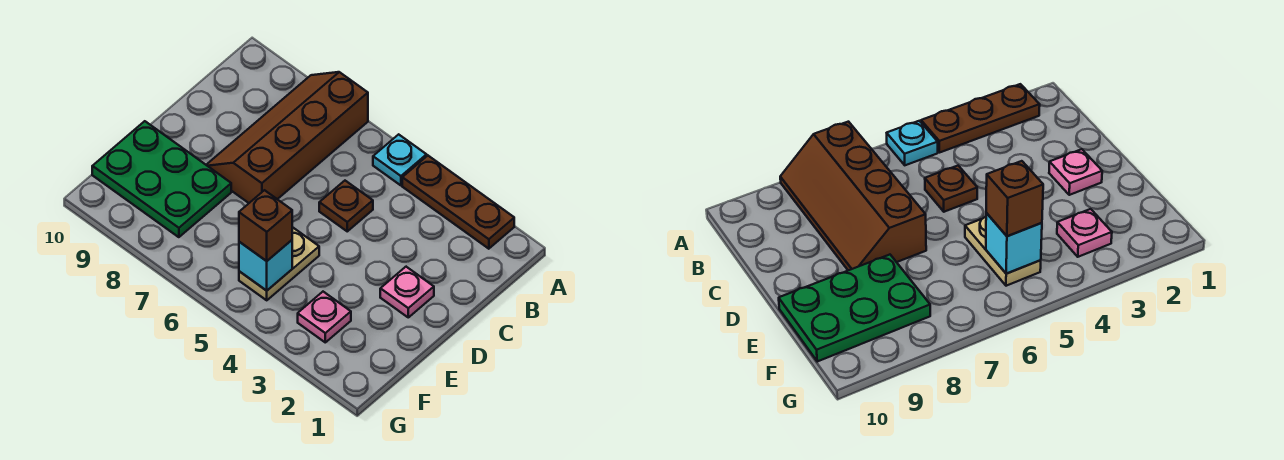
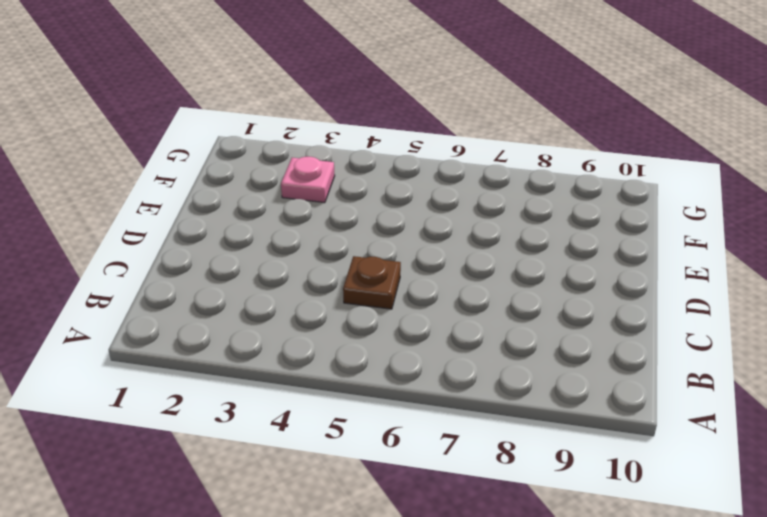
none -> brown 1x3 plate [402,156,514,249]
none -> cyan 1x1 plate [373,134,427,185]

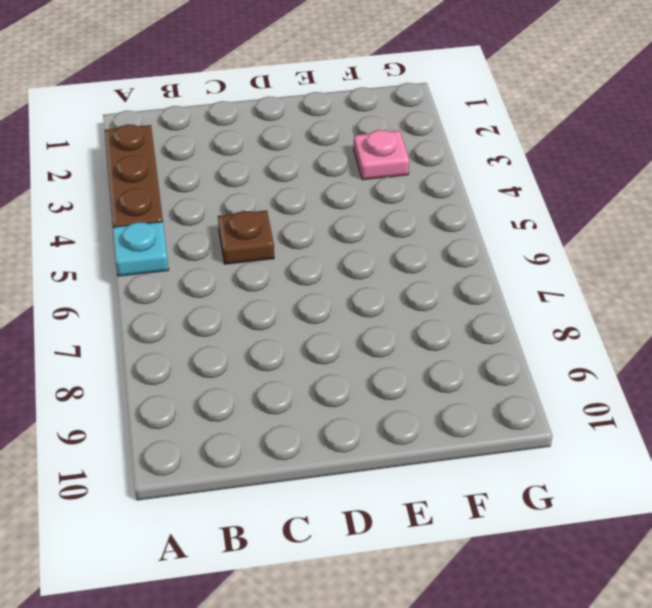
none -> brown 2x4 slope [207,72,368,203]
none -> pink 1x1 plate [380,267,434,317]

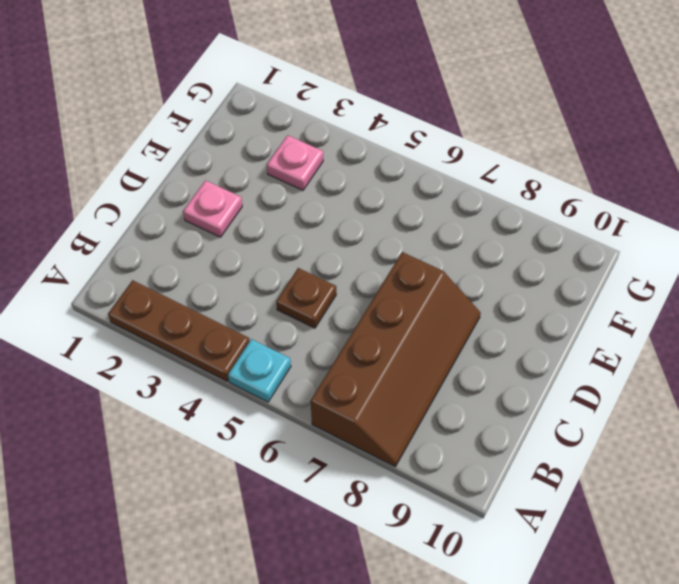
none -> tan 1x2 plate [239,227,319,300]
none -> green 2x3 plate [92,121,231,237]

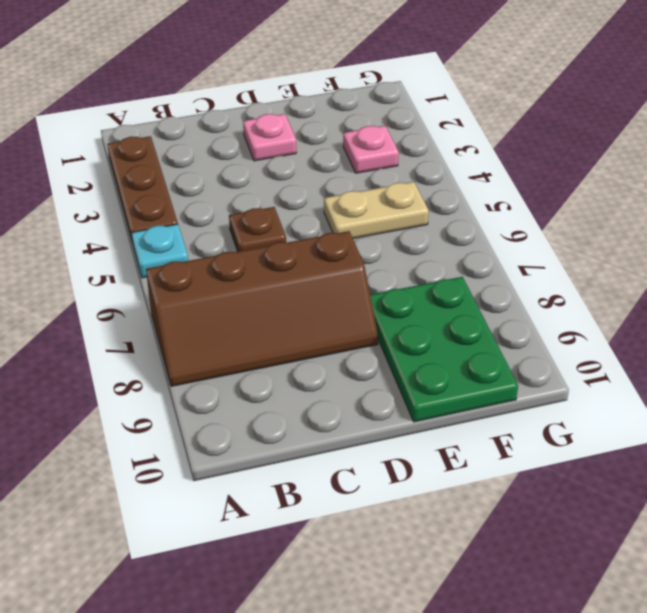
none -> cyan 1x1 brick [239,240,292,291]
none -> brown 1x1 brick [239,190,292,261]

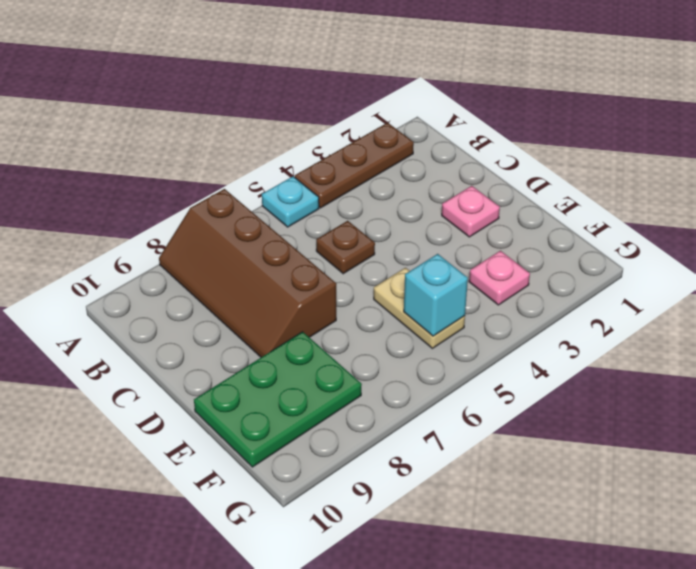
none -> brown 1x1 brick [239,190,292,261]

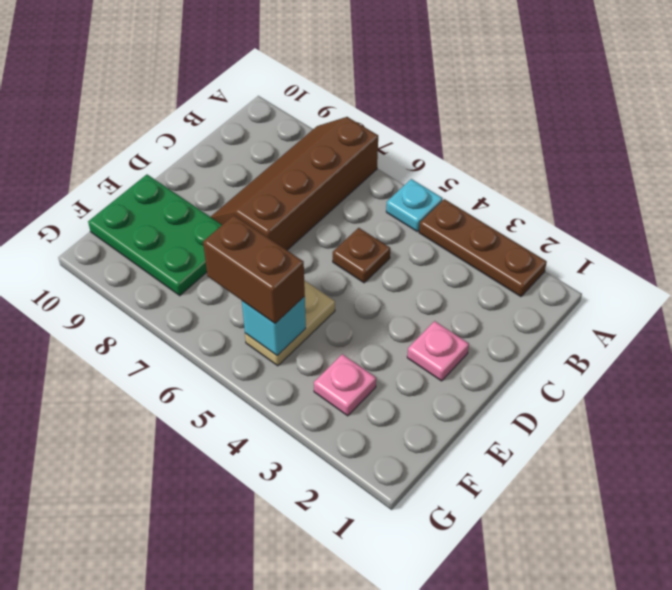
brown 1x2 brick [203,215,305,323] -> brown 1x1 brick [239,190,292,261]

